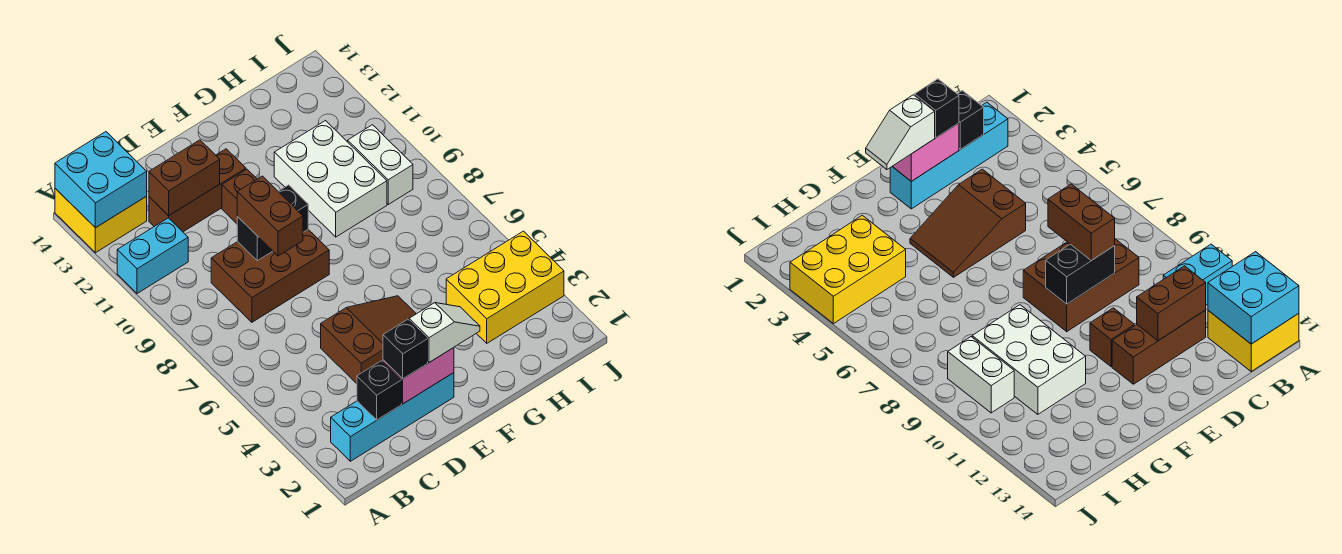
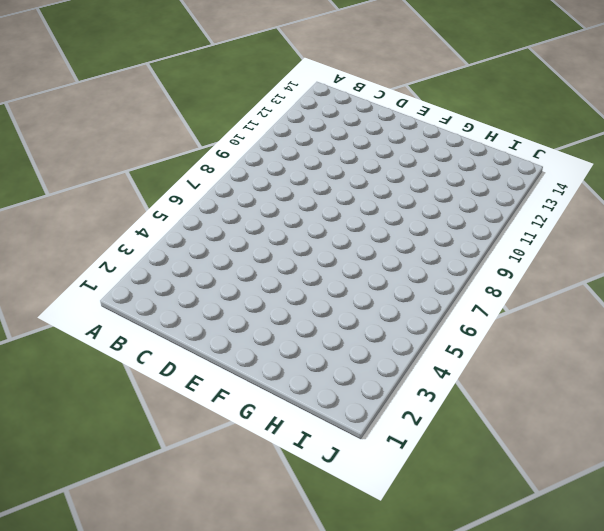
none -> cyan 1x2 brick [117,218,188,294]
none -> yellow 2x2 brick [55,188,147,253]
none -> cyan 1x4 brick [331,373,454,461]

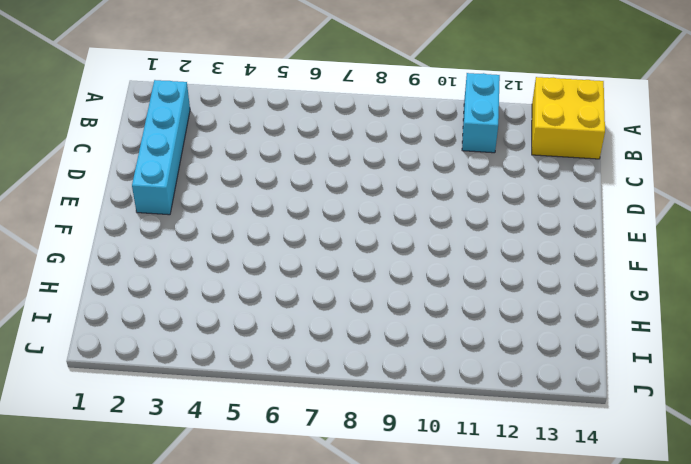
none -> brown 2x3 brick [211,230,329,322]
none -> brown 1x3 brick [149,149,246,232]
none -> brown 2x3 slope [321,296,416,384]

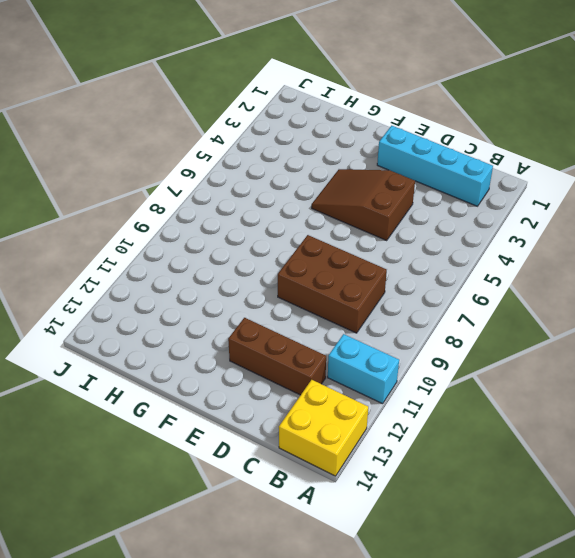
none -> brown 1x1 brick [222,169,257,224]
none -> white 2x3 brick [274,121,387,237]
none -> yellow 2x3 brick [446,231,564,343]

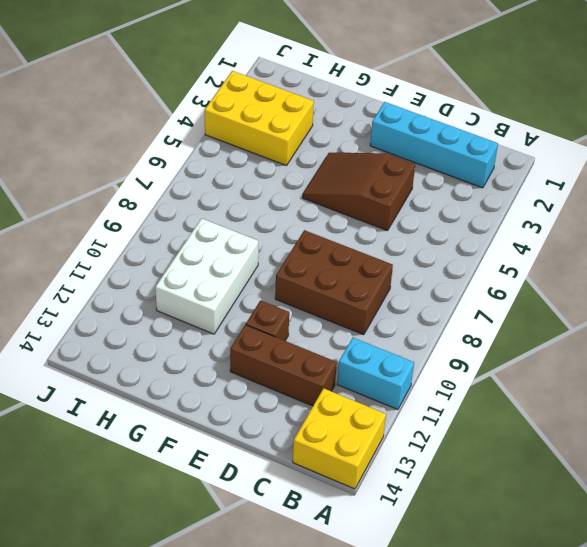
none -> white 1x2 brick [348,125,413,204]
none -> cyan 2x2 brick [55,132,147,228]
none -> black 1x1 brick [357,361,402,420]

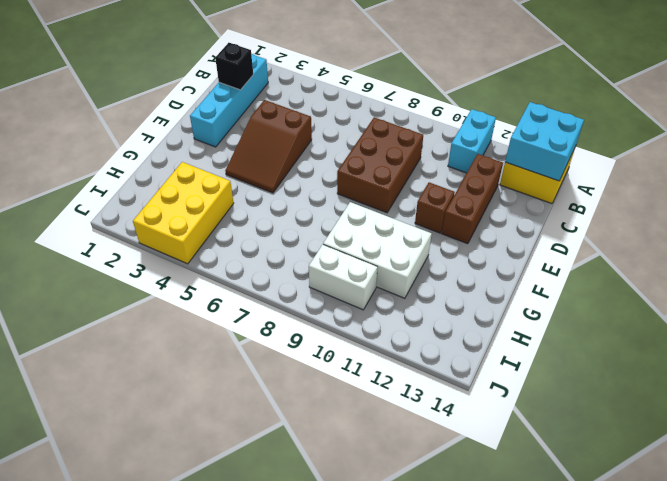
none -> brown 1x2 brick [149,140,220,216]
none -> pink 1x2 brick [383,348,454,404]
none -> black 1x2 brick [237,185,308,261]

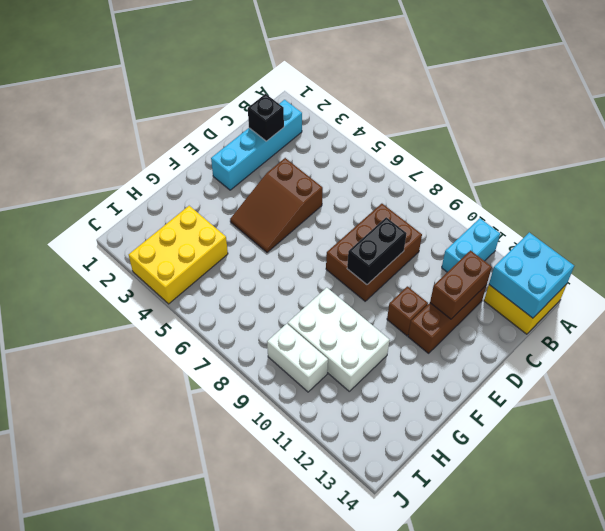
none -> pink 1x2 brick [383,348,454,404]
none -> black 1x1 brick [383,319,428,379]
none -> brown 1x2 brick [237,176,303,256]

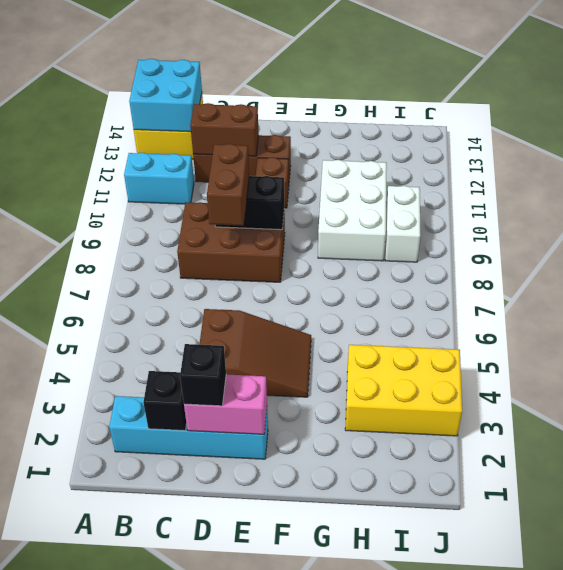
none -> white 1x2 slope [409,303,480,362]

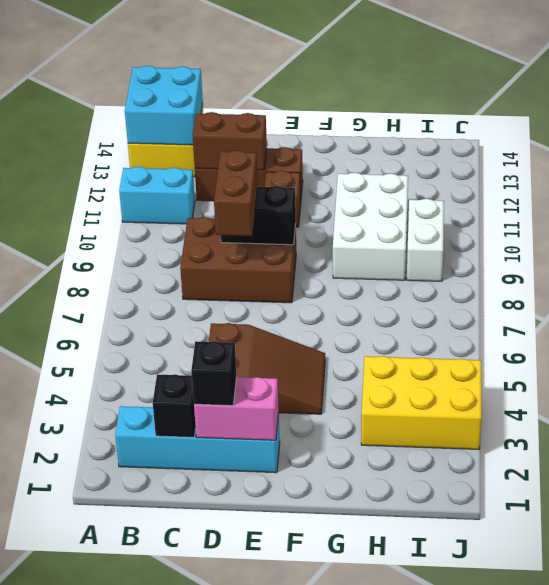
none -> white 1x2 slope [409,303,480,362]

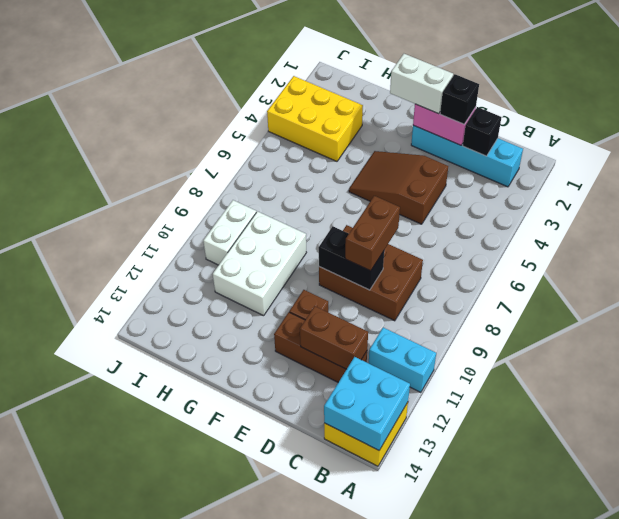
white 1x2 brick [390,54,453,114] -> white 1x2 slope [409,303,480,362]

